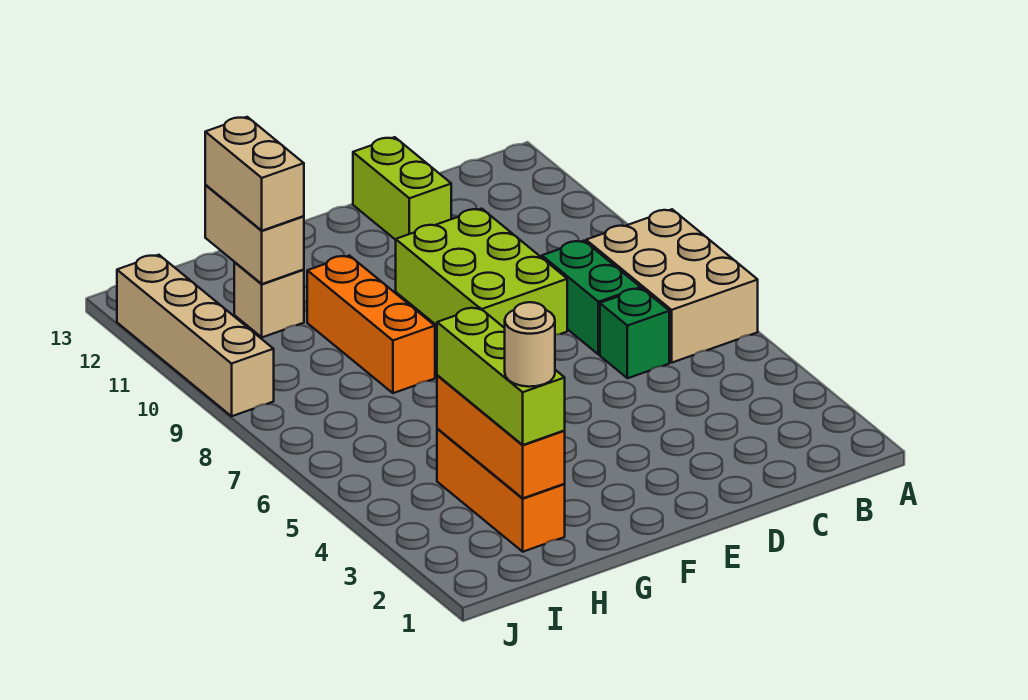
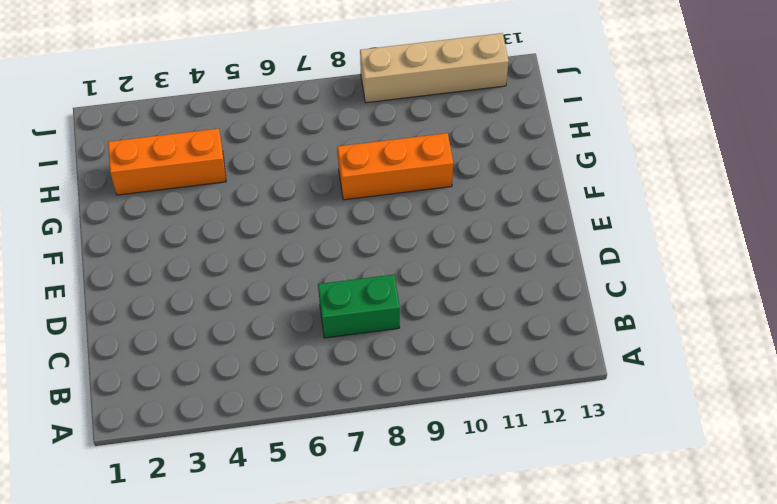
none -> tan 2x3 brick [586,209,758,363]
none -> green 1x1 brick [600,288,669,378]
none -> lime 2x3 brick [396,209,567,335]

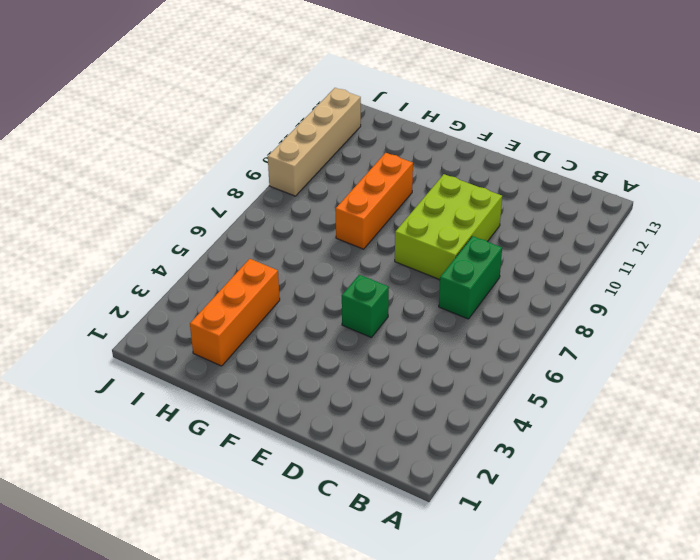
green 1x1 brick [342,275,389,338] -> green 1x1 brick moved to [600,288,669,378]
none -> tan 2x3 brick [586,209,758,363]
none -> lime 1x2 brick [353,137,451,240]
none -> tan 1x1 brick [234,262,304,337]

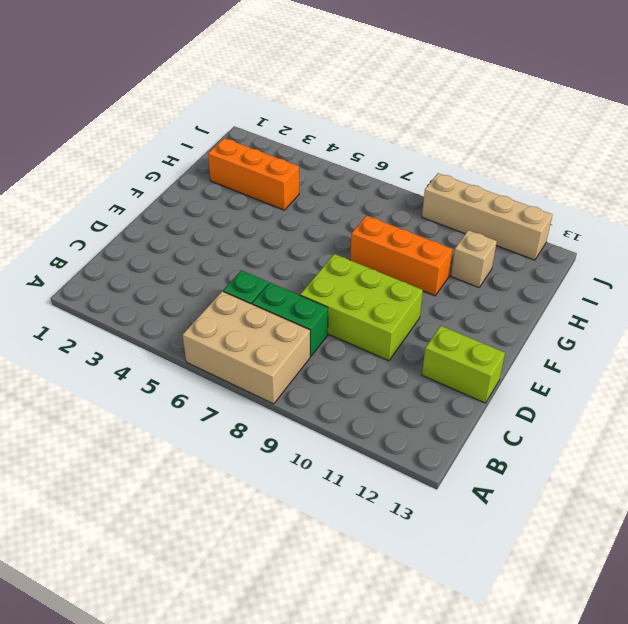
none -> orange 1x3 brick [437,375,565,498]
none -> tan 1x2 brick [205,185,304,284]
none -> lime 1x3 brick [437,307,565,445]

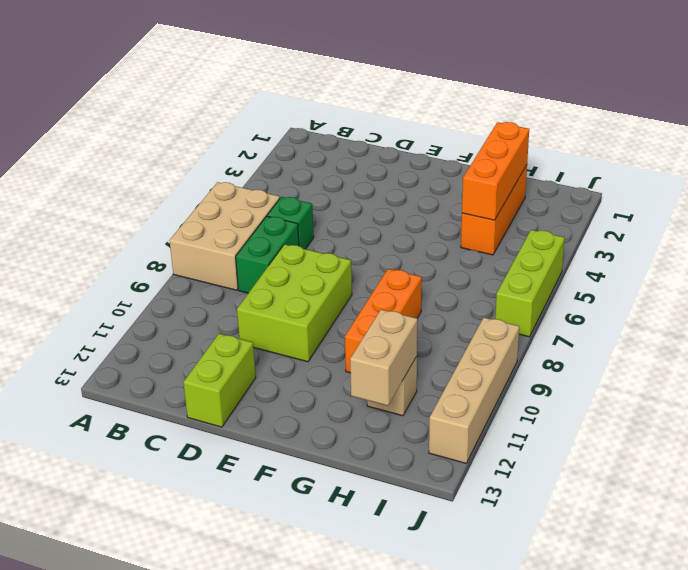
lime 1x3 brick [495,230,565,337] -> lime 1x3 brick moved to [437,307,565,445]
none -> tan 1x2 brick [205,117,304,231]
none -> tan 1x1 round brick [505,302,555,387]

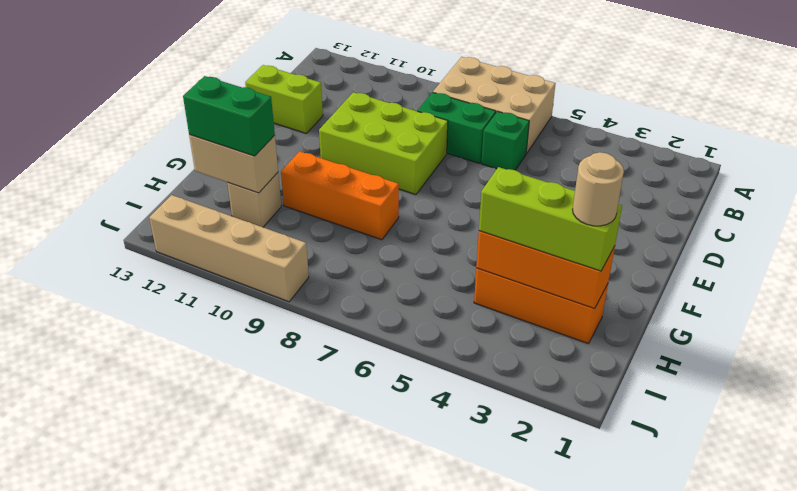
green 1x2 brick [183,76,275,156] -> tan 1x2 brick [205,117,304,231]

